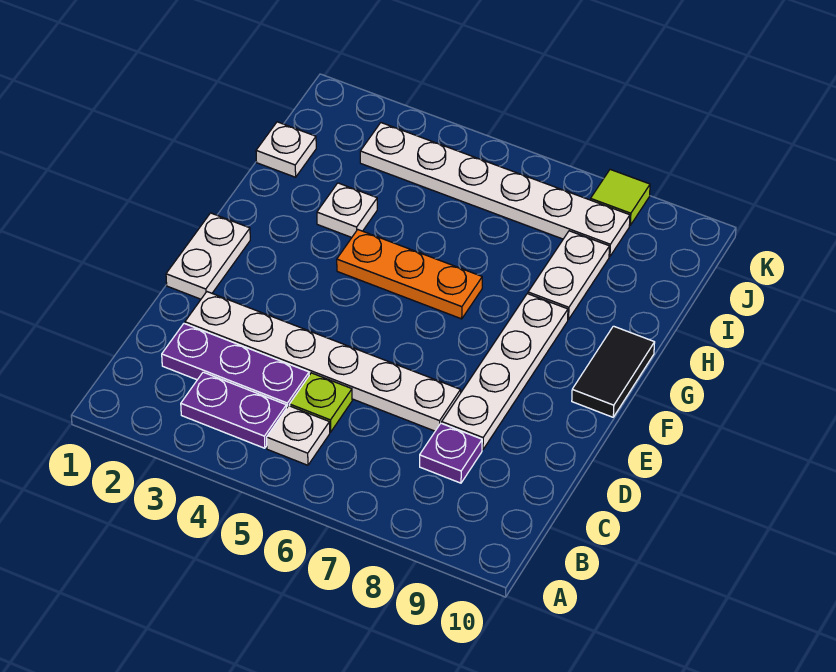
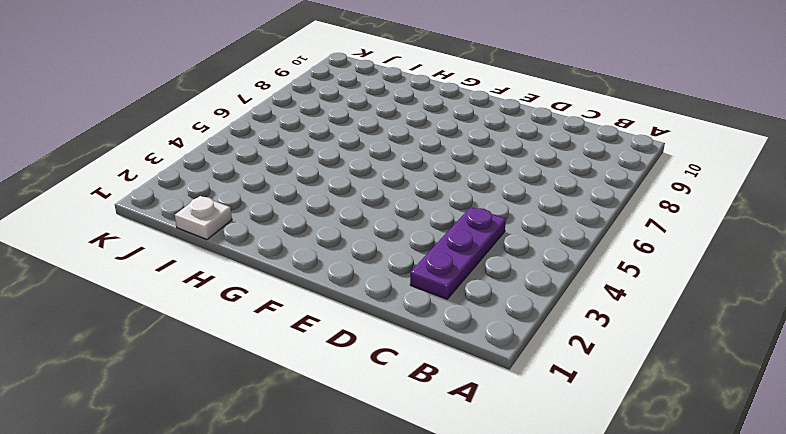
none -> purple 1x2 plate [181,372,286,448]
none -> white 1x1 plate [267,406,330,465]
none -> lime 1x1 plate [290,373,352,432]

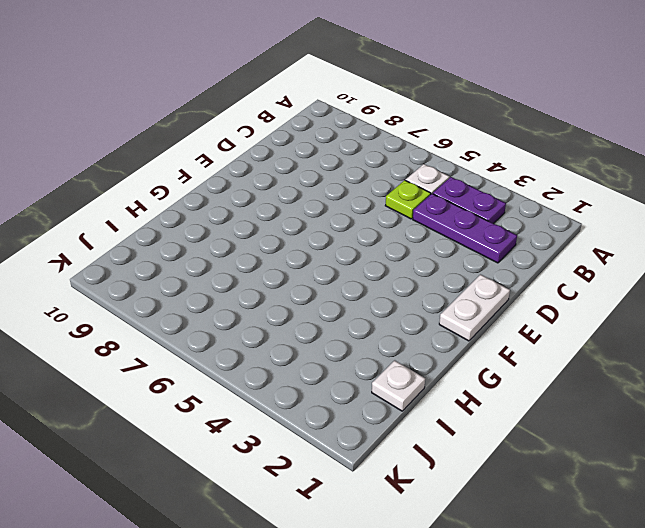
none -> purple 1x1 plate [420,423,482,483]
none -> white 1x6 plate [185,292,461,431]
none -> white 1x4 plate [442,294,568,450]

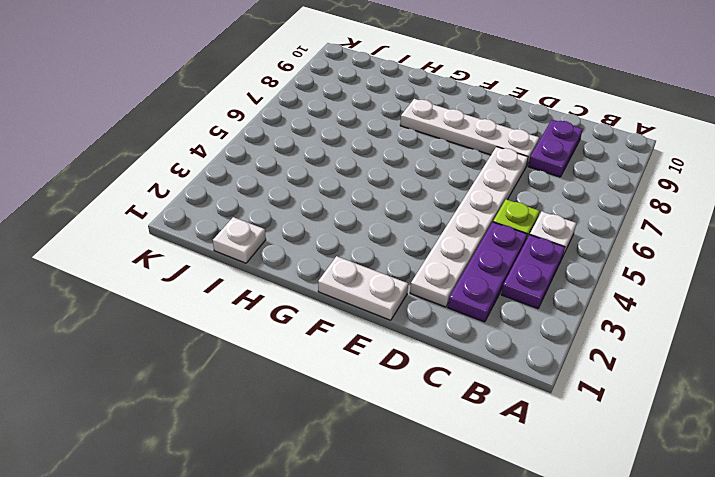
purple 1x2 plate [528,120,583,177] -> purple 1x1 plate [420,423,482,483]
none -> black 1x2 tile [572,326,655,417]
none -> orange 1x3 plate [337,230,482,319]
none -> white 1x1 plate [317,183,377,237]

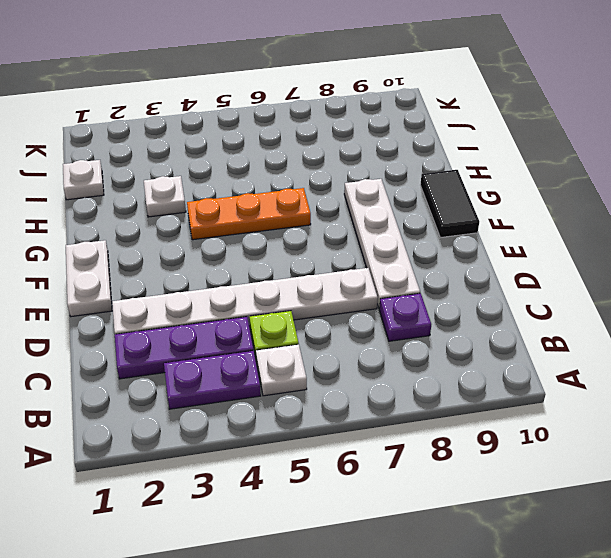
none -> white 1x2 plate [528,231,609,320]
none -> white 1x6 plate [360,123,630,257]
none -> lime 1x1 tile [590,169,650,225]

